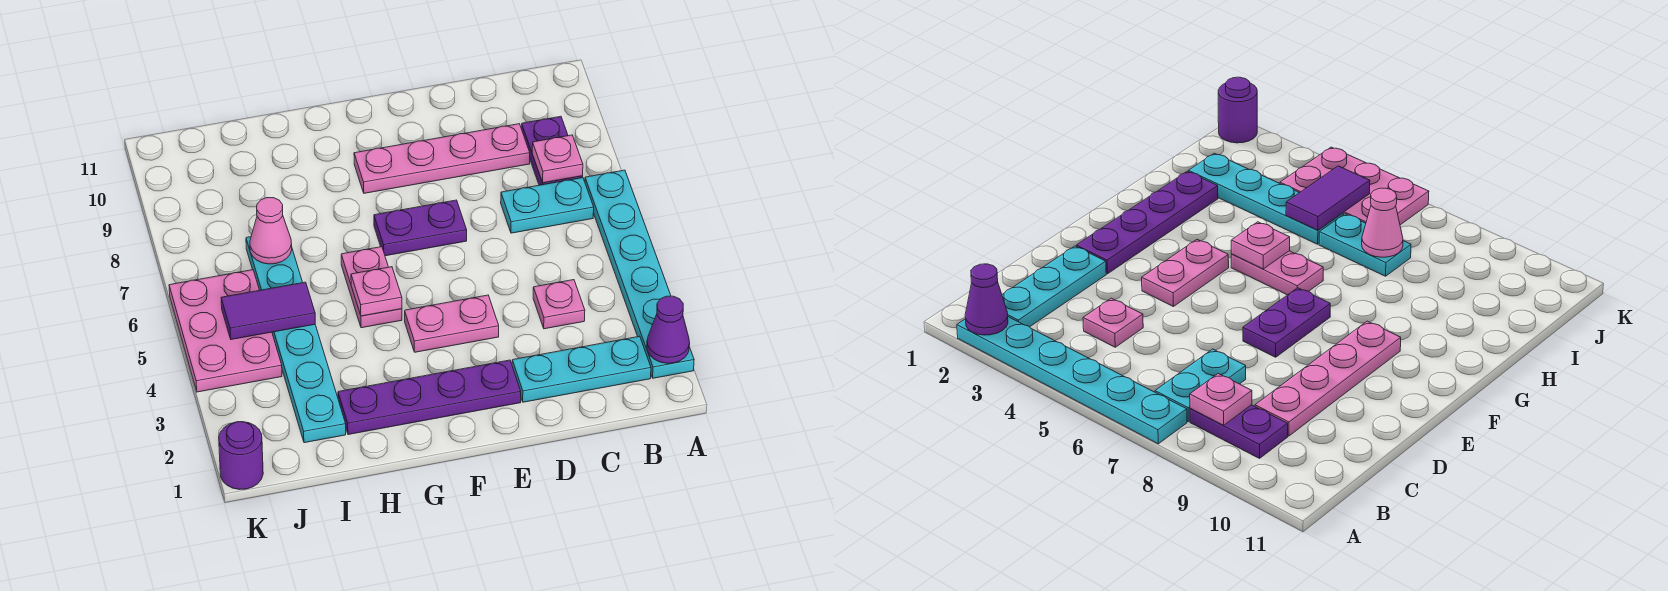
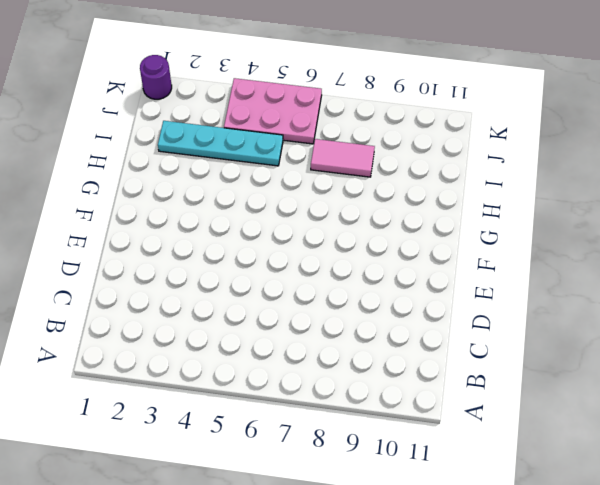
pink 1x2 tile [311,139,375,177] -> cyan 1x2 plate [246,237,303,290]
none -> cyan 1x6 plate [585,170,694,378]
none -> cyan 1x3 plate [512,336,651,402]
none -> cyan 1x2 plate [501,178,594,233]

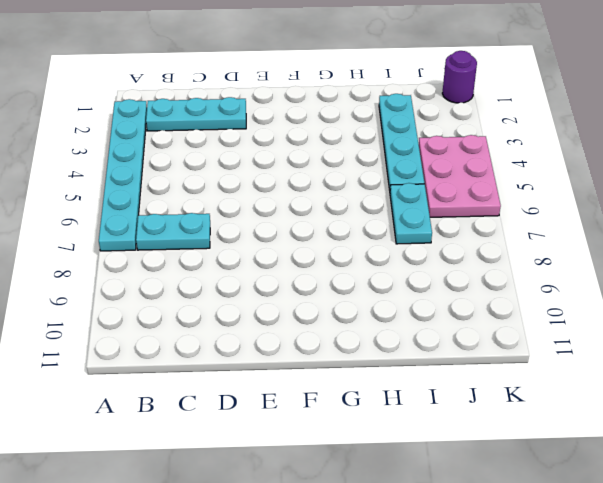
none -> purple 1x2 plate [521,116,583,185]
none -> pink 1x1 plate [533,280,585,329]
none -> pink 1x4 plate [354,124,530,193]

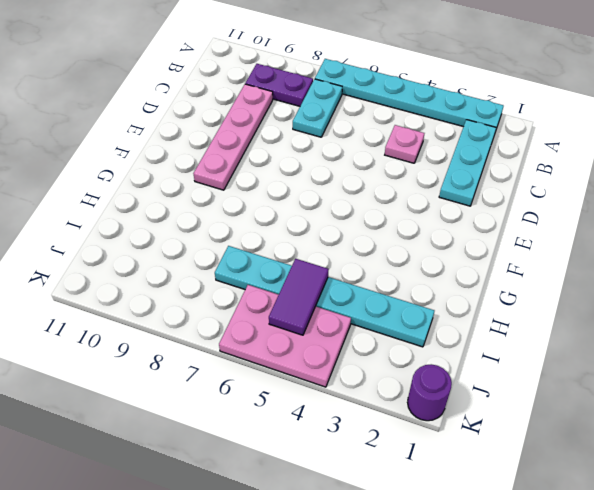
none -> purple 1x4 plate [338,360,521,435]
none -> pink 1x2 plate [405,295,499,352]
none -> purple 1x2 plate [374,200,467,256]

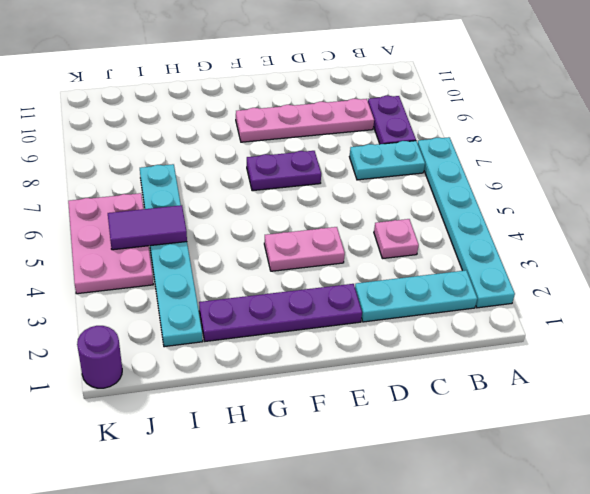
none -> pink 1x2 plate [341,247,402,328]
none -> purple 1x1 cone [647,296,690,363]
none -> pink 1x1 plate [532,135,583,183]

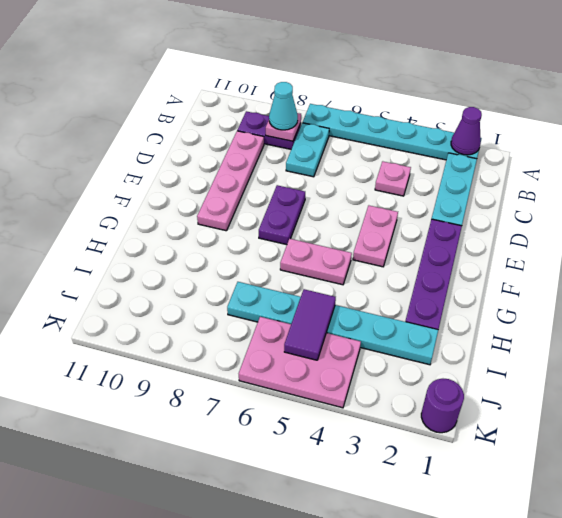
cyan 1x1 cone [269,82,298,130] -> none
none -> pink 1x1 plate [351,267,402,316]
none -> pink 1x1 cone [250,198,292,264]

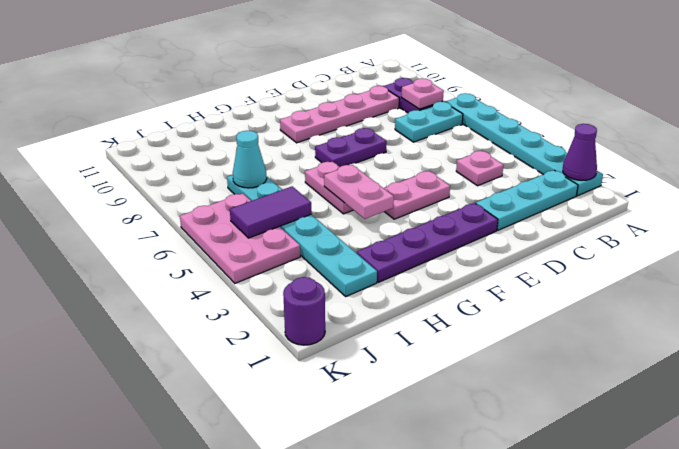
pink 1x2 plate [324,165,394,219] -> pink 1x1 plate [351,267,402,316]
cyan 1x1 cone [233,131,267,188] -> pink 1x1 cone [250,198,292,264]

